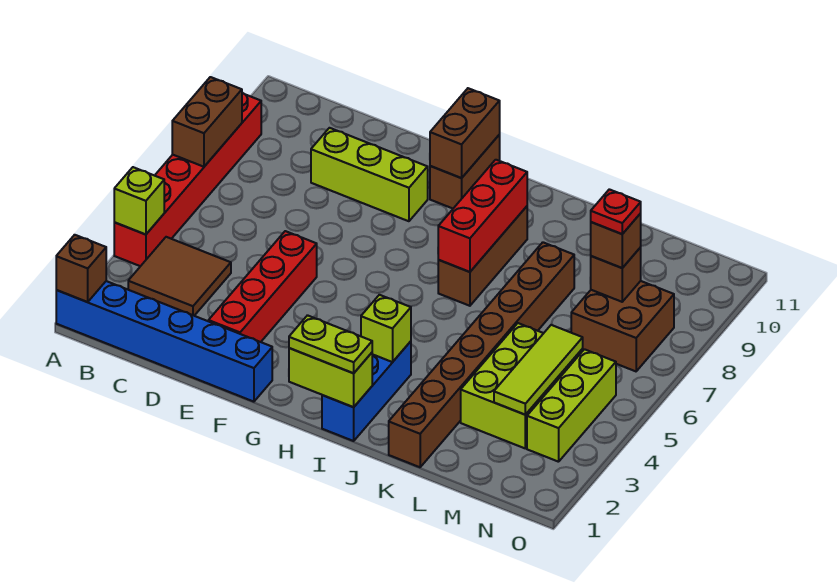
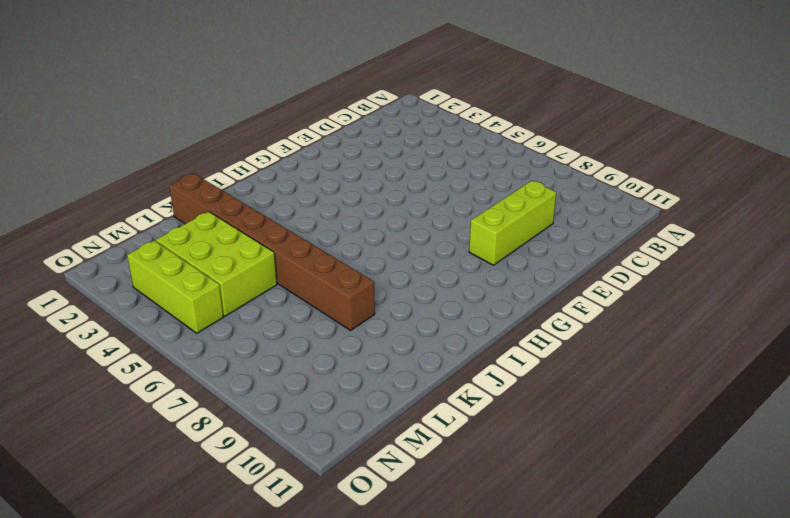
none -> blue 1x6 brick [56,281,272,402]
none -> red 1x6 brick [114,93,261,266]
none -> brown 2x2 tile [128,237,231,316]

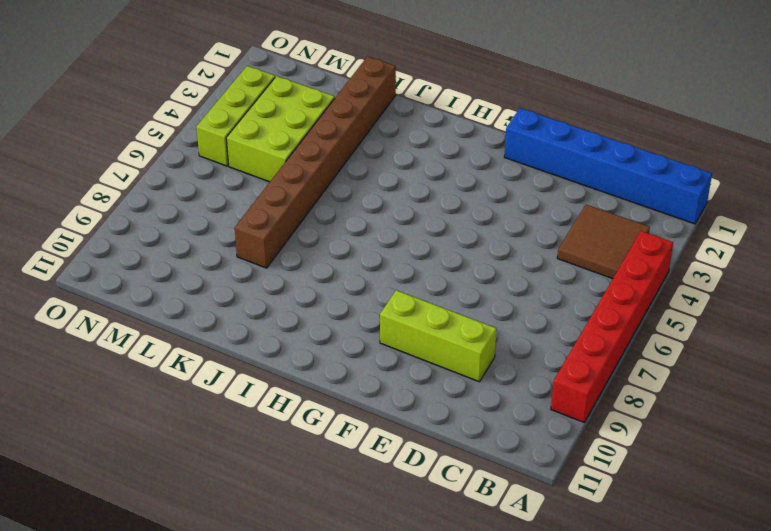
none -> red 1x4 brick [209,231,317,342]
none -> brown 1x2 brick [430,135,500,208]
none -> blue 1x3 brick [322,341,411,441]

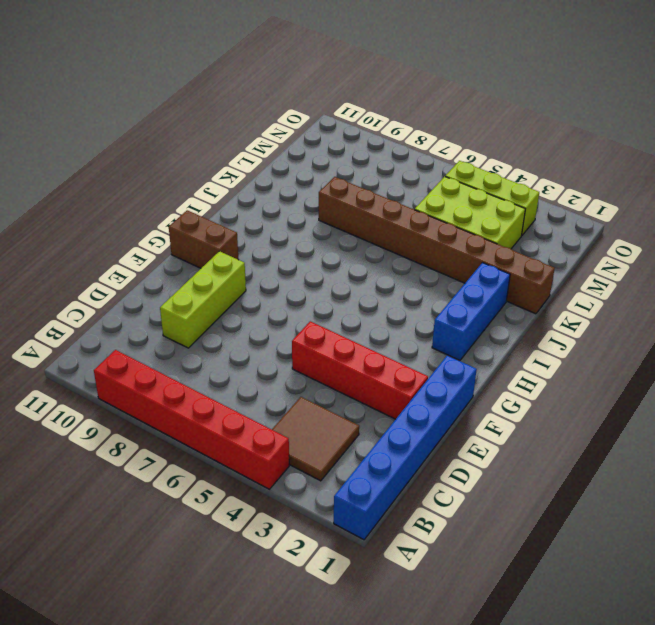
blue 1x3 brick [432,263,510,361] -> blue 1x3 brick turned to [322,341,411,441]
none -> brown 1x3 brick [438,206,527,306]
none -> brown 2x2 brick [571,281,674,371]
none -> brown 1x1 brick [56,235,106,302]

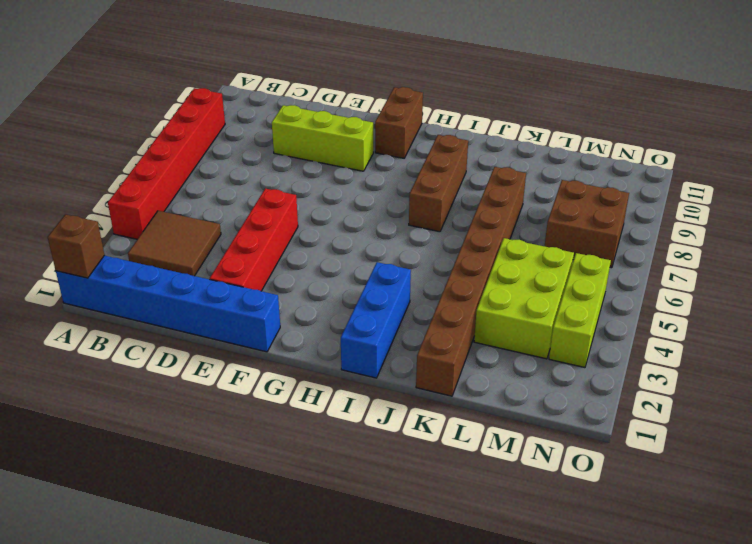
none -> lime 1x1 brick [114,167,164,235]
none -> brown 1x2 brick [172,77,242,167]
none -> brown 1x2 brick [430,88,500,178]

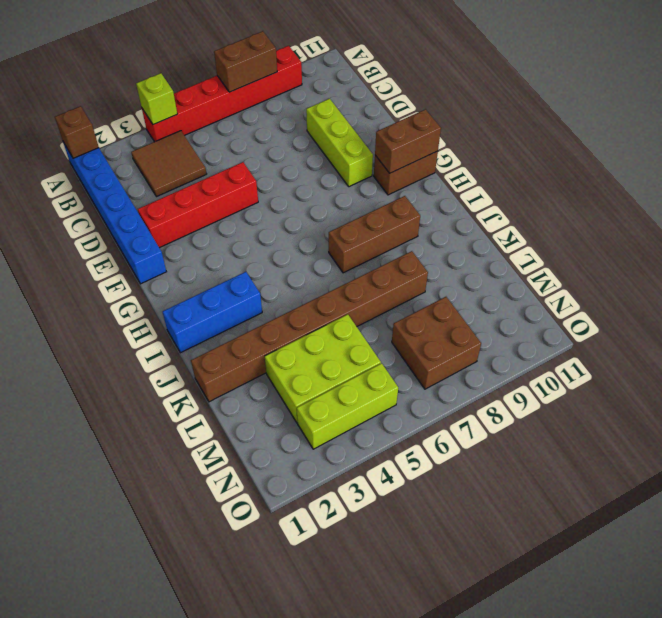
none -> lime 1x2 brick [289,348,372,407]
none -> lime 1x1 brick [361,295,411,362]
none -> red 1x3 brick [438,160,527,272]

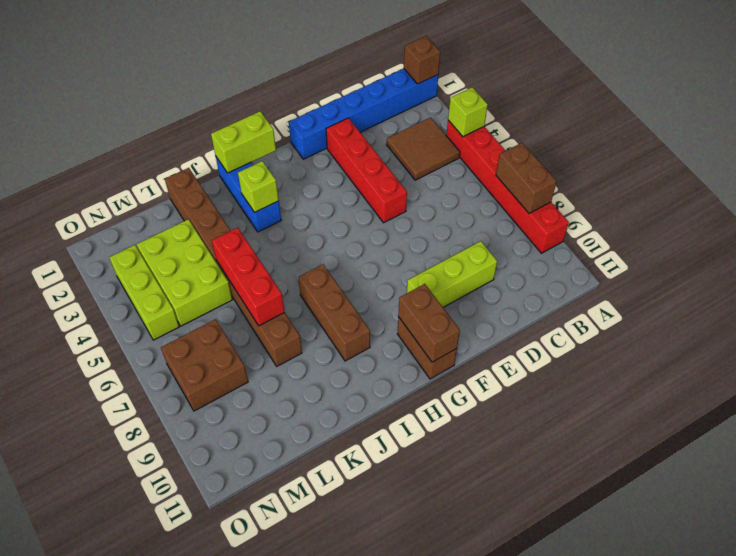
red 1x3 brick [212,228,285,326] -> red 1x3 brick moved to [438,160,527,272]
none -> lime 1x3 tile [494,325,583,415]
none -> brown 1x1 brick [591,247,641,302]
none -> lime 1x2 plate [289,315,372,373]

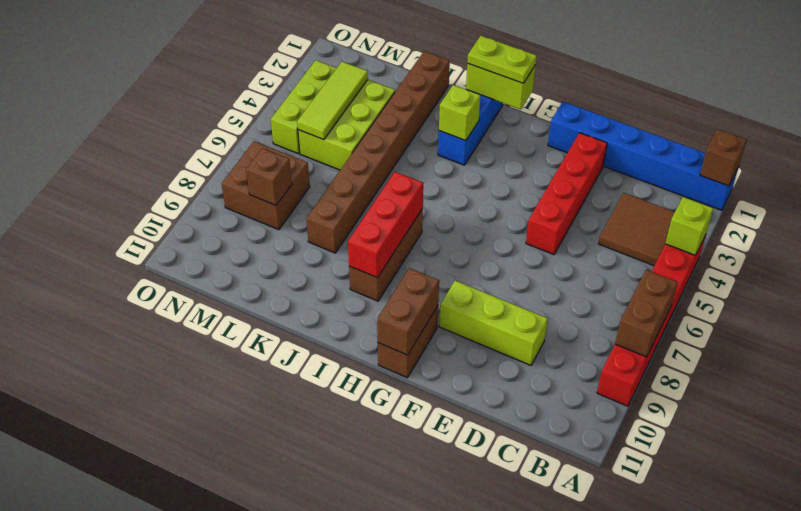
none -> brown 1x1 brick [591,214,641,268]
none -> red 1x1 plate [591,189,641,234]

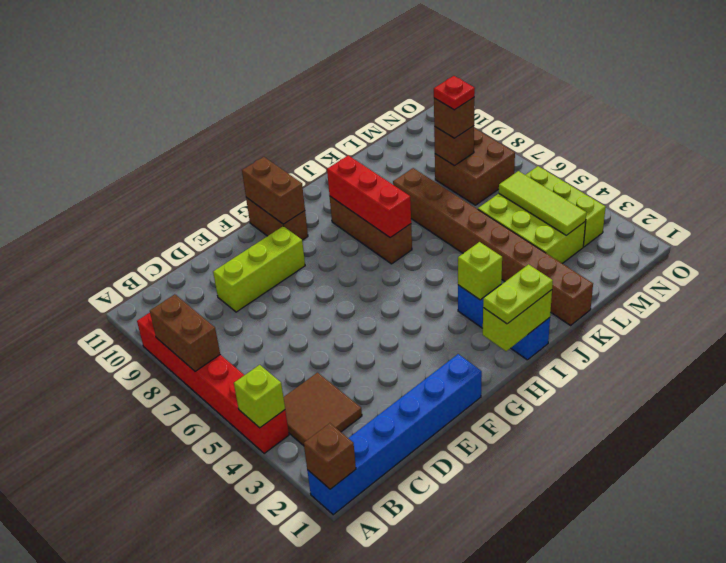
none -> red 1x4 brick [209,231,317,342]

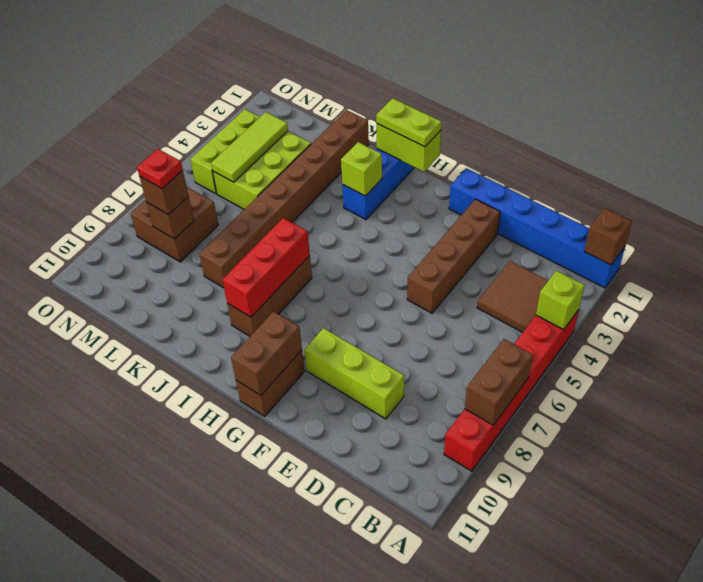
brown 1x4 brick [407,199,500,313] -> red 1x4 brick [209,231,317,342]

